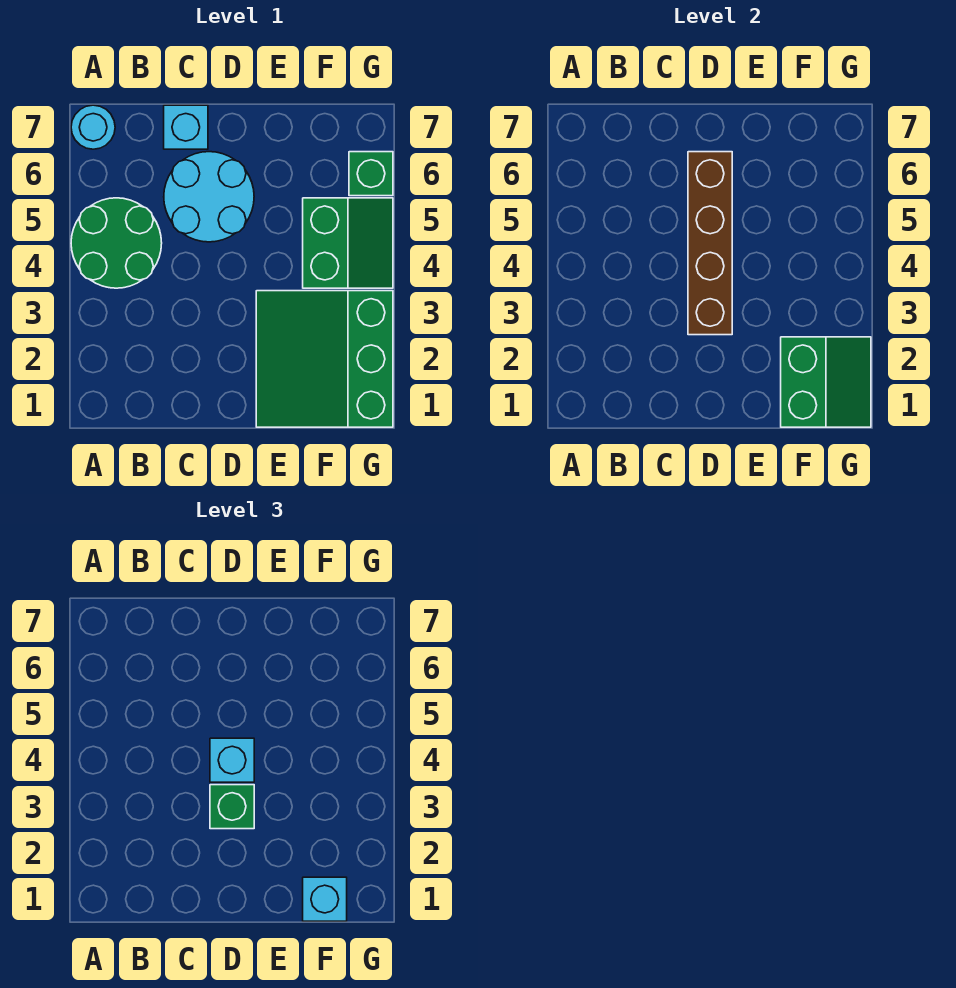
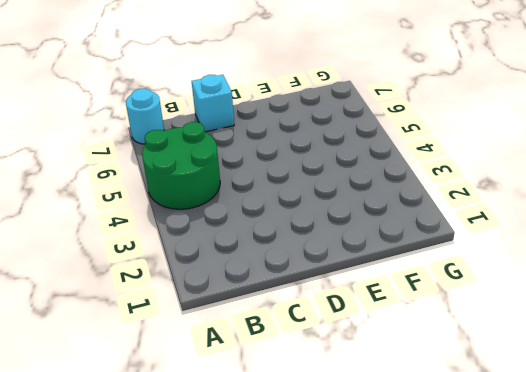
none -> cyan 2x2 round brick [164,152,254,242]
none -> green 3x3 slope [256,291,393,427]
none -> green 2x2 slope [303,198,393,288]

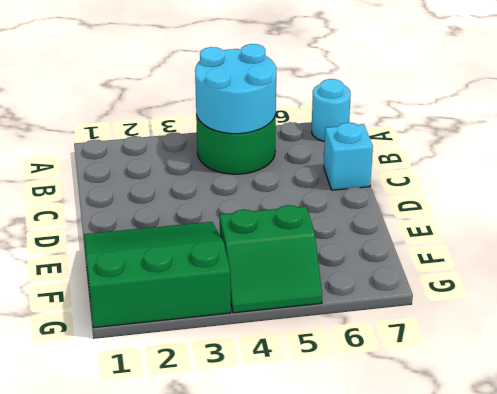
cyan 2x2 round brick [195,44,276,134] -> cyan 2x2 round brick moved to [164,152,254,242]
none -> green 1x1 brick [349,152,393,196]
none -> brown 1x4 brick [688,152,732,335]
none -> green 2x2 slope [781,337,871,427]

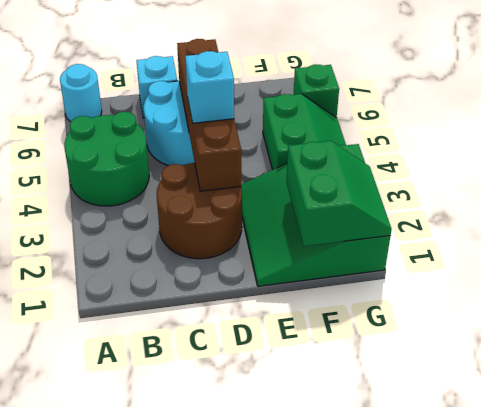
brown 2x2 round brick [157,163,242,259] -> none
none -> green 1x1 brick [210,785,254,829]
none -> cyan 1x1 brick [303,877,347,921]

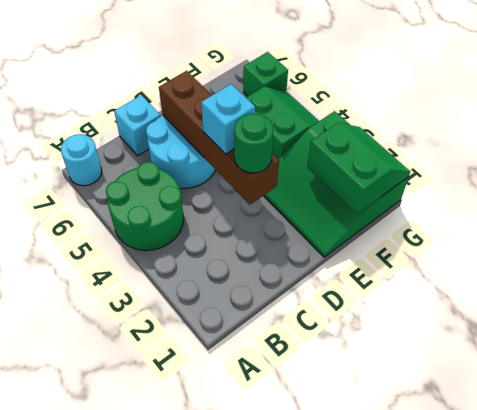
green 1x1 round brick [234,114,273,173] -> green 1x1 brick [210,785,254,829]
none -> cyan 1x1 brick [303,877,347,921]

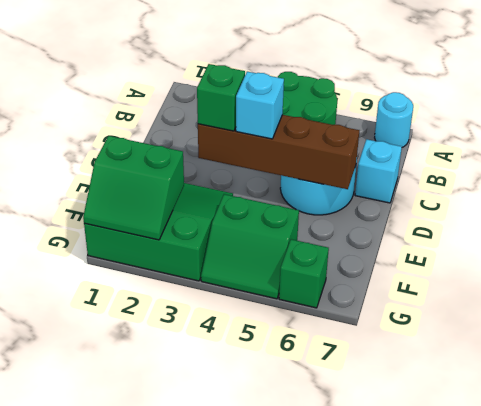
none -> cyan 1x1 brick [303,877,347,921]

